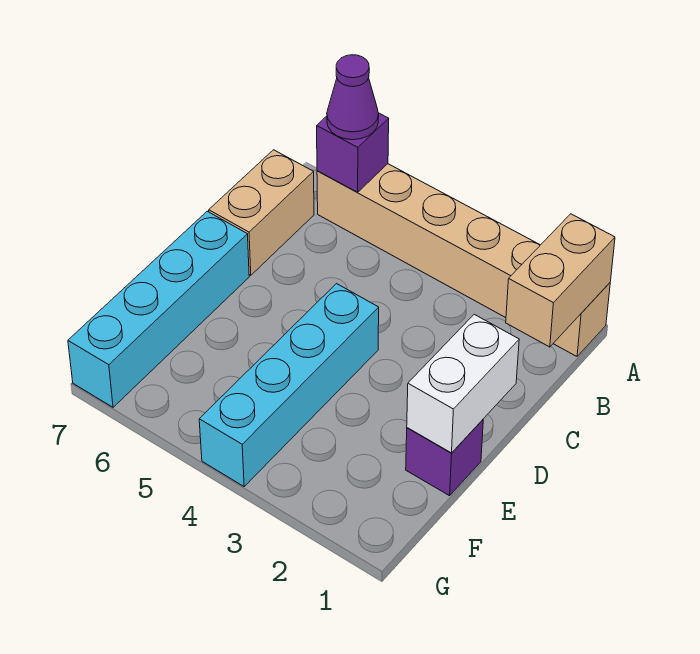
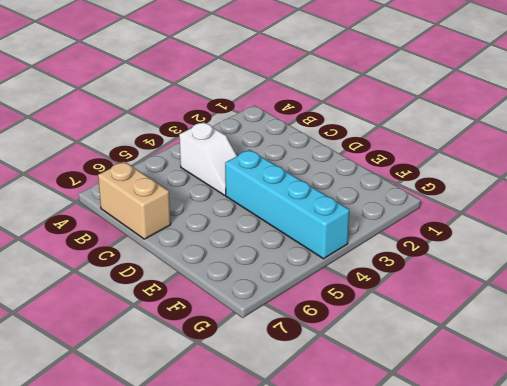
white 1x2 slope [179,122,237,195] -> none
none -> tan 1x6 brick [317,164,610,356]
none -> cyan 1x4 brick [68,211,249,407]

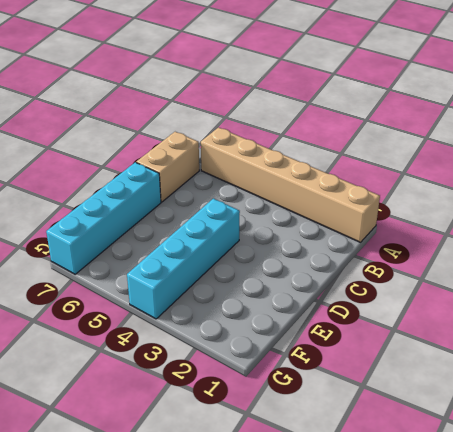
none -> purple 1x1 brick [406,420,483,496]
none -> tan 1x2 brick [506,214,615,347]

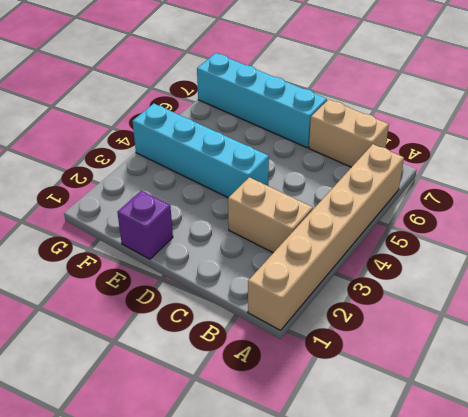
tan 1x2 brick [228,177,313,253] -> tan 1x2 brick moved to [506,214,615,347]
none -> purple 1x1 brick [317,113,389,192]
none -> white 1x2 brick [407,314,519,453]

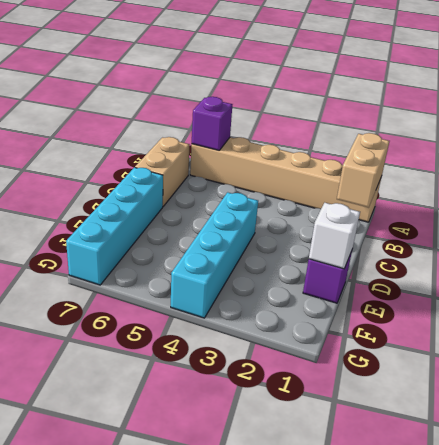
white 1x1 brick [309,203,360,269] -> white 1x2 brick [407,314,519,453]
none -> purple 1x1 cone [327,55,379,140]

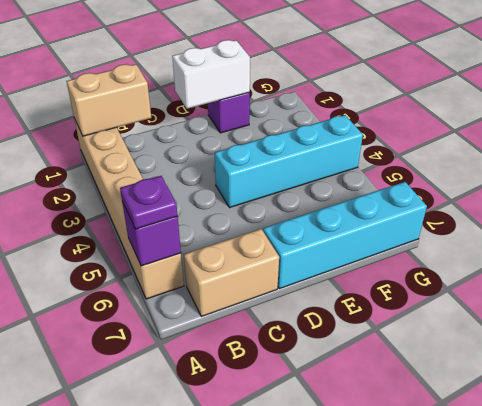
purple 1x1 plate [120,176,178,229] -> purple 1x1 cone [327,55,379,140]

